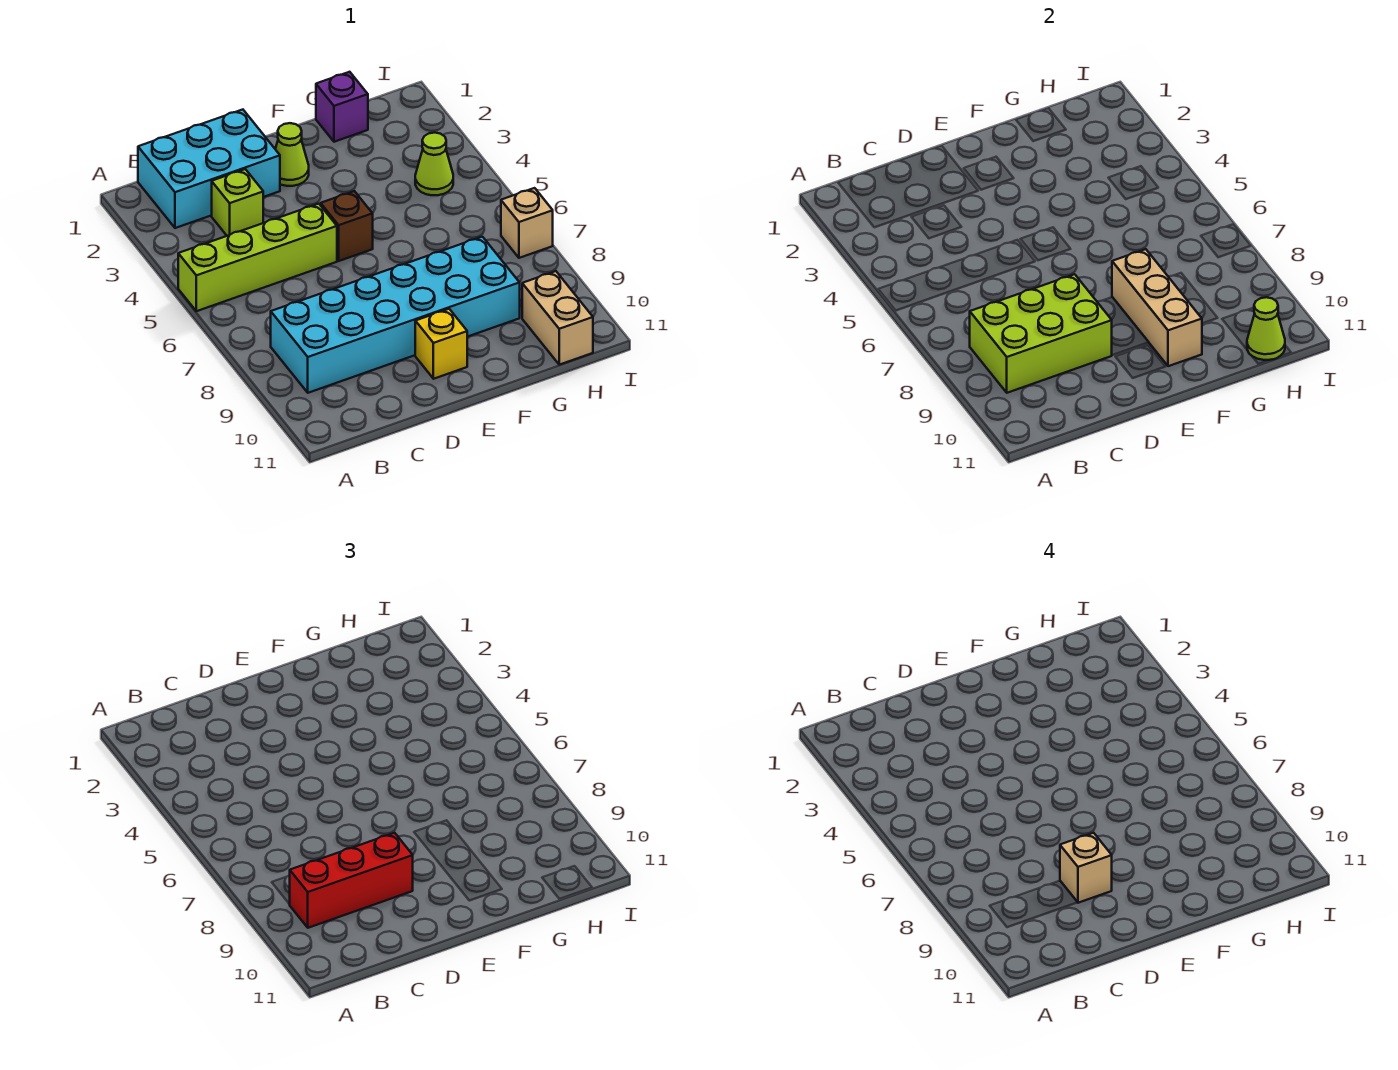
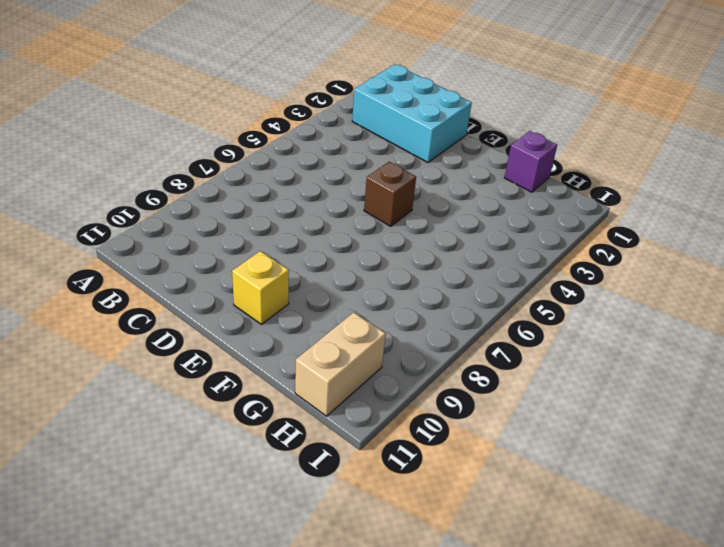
none -> lime 1x4 brick [178,204,337,311]
none -> cyan 2x6 brick [271,237,520,393]
none -> lime 1x1 brick [212,169,263,236]

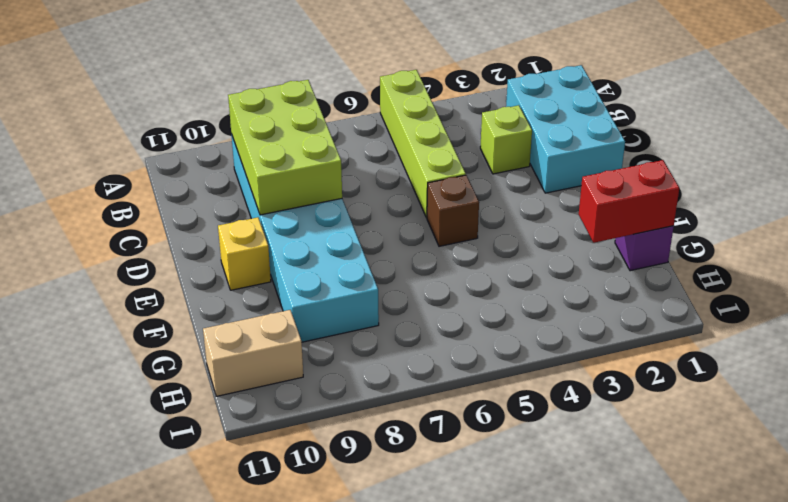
red 1x2 brick [579,160,679,243] -> none
none -> lime 1x1 cone [275,123,309,186]
none -> lime 1x1 cone [415,133,453,195]
none -> tan 1x1 brick [501,188,553,258]

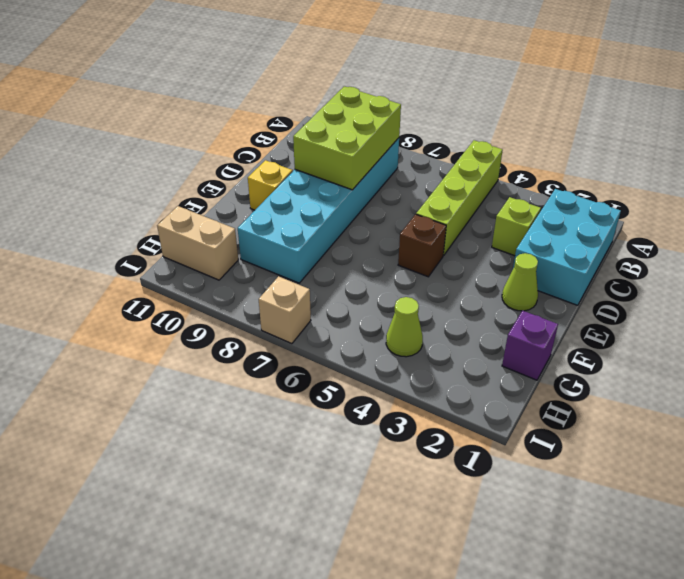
none -> tan 1x3 brick [1112,249,1202,366]
none -> lime 1x1 cone [1247,297,1285,360]
none -> red 1x3 brick [290,833,413,928]

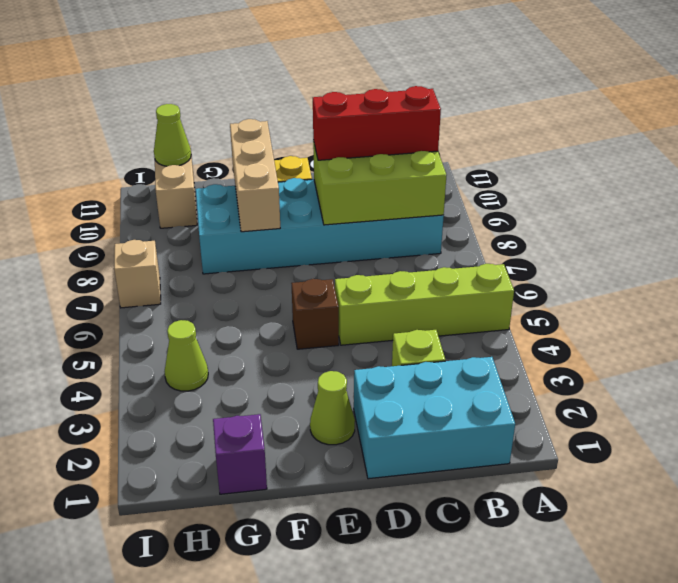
none -> tan 1x1 brick [1060,833,1112,903]

